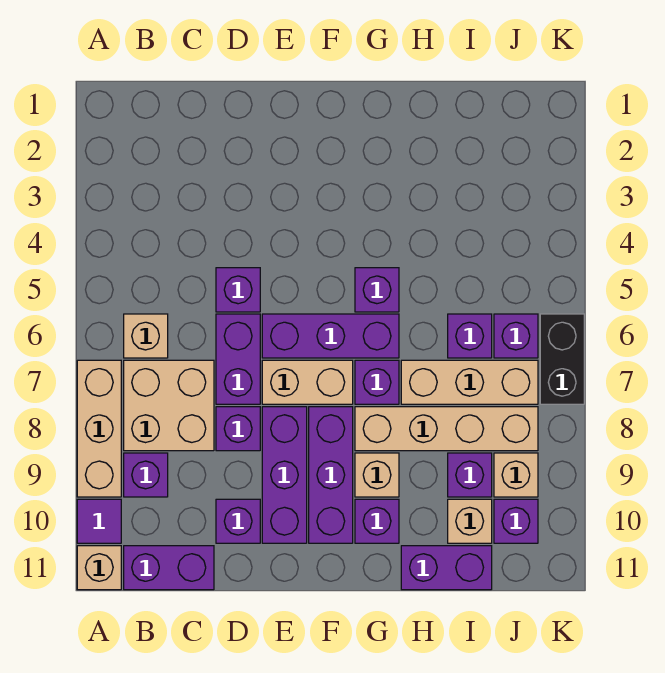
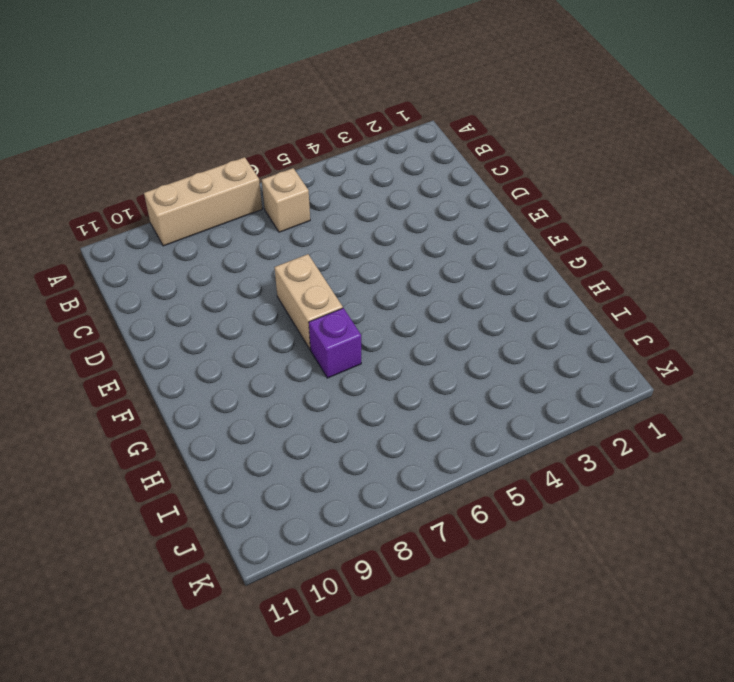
none -> purple 1x1 tile [77,499,121,543]
none -> tan 1x1 brick [77,546,121,590]
none -> tan 2x2 brick [124,360,214,451]

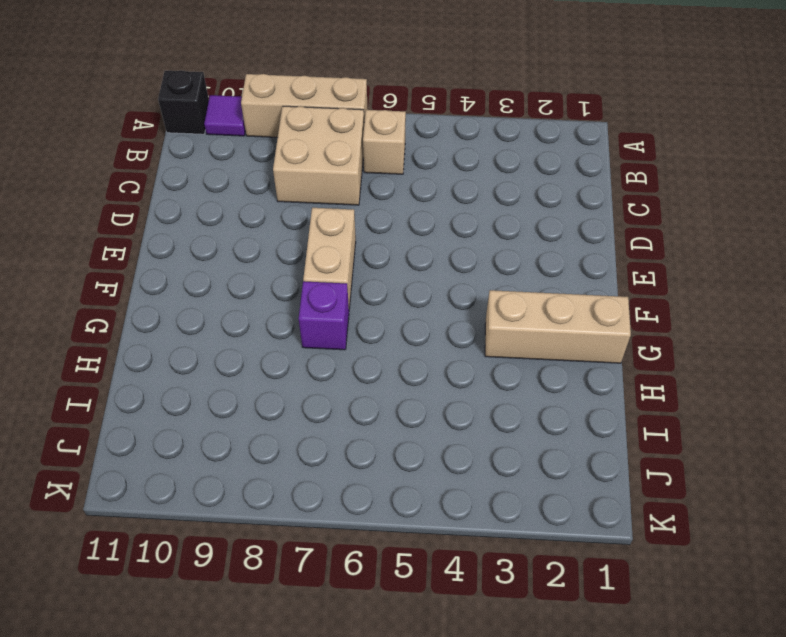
black 1x1 brick [158,70,209,134] -> tan 1x1 brick [77,546,121,590]
tan 1x3 brick [485,290,631,363] -> tan 1x3 brick turned to [401,360,538,404]
none -> purple 1x1 brick [124,453,168,497]
none -> purple 1x2 brick [124,546,214,590]
none -> purple 1x1 brick [216,268,260,312]

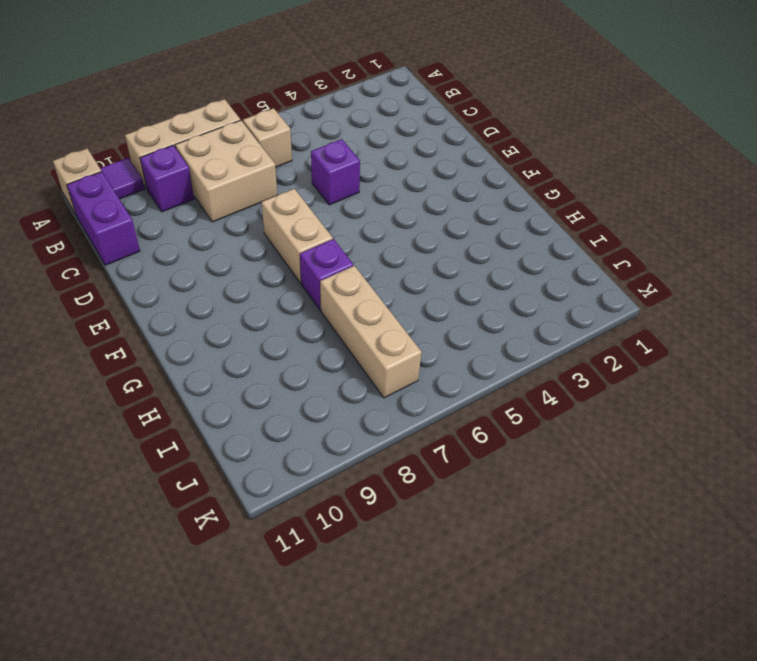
none -> purple 1x2 brick [216,314,260,404]
none -> purple 1x1 brick [216,407,260,451]
none -> purple 1x1 brick [216,499,260,543]

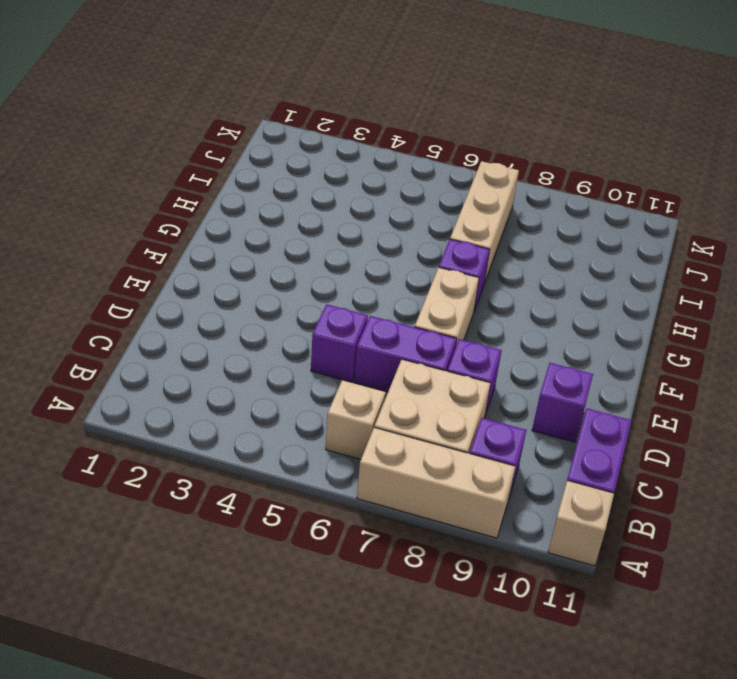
none -> purple 1x1 tile [77,499,121,543]
none -> purple 1x3 brick [262,314,399,358]
none -> purple 1x3 brick [262,407,307,543]

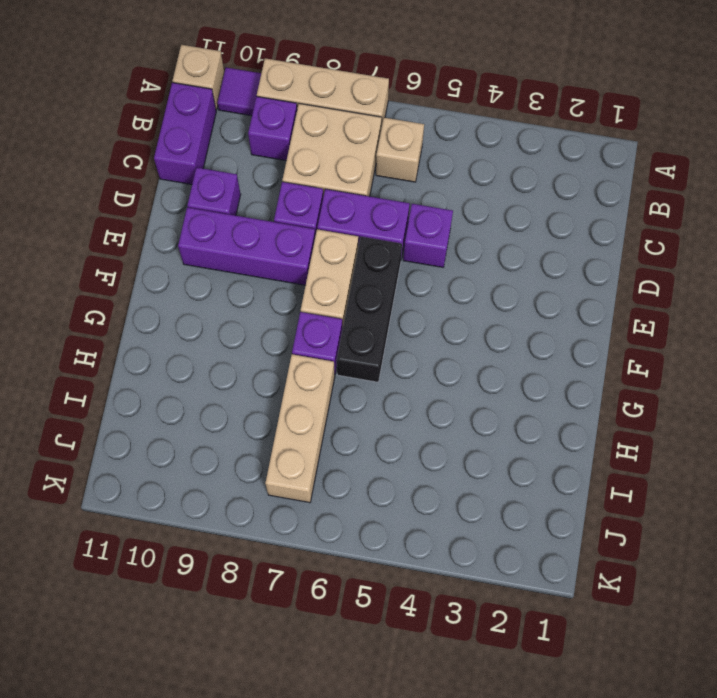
black 1x3 brick [337,237,402,382] -> purple 1x3 brick [262,314,399,358]
none -> purple 1x3 brick [309,407,353,543]
none -> purple 1x1 brick [355,268,399,312]
none -> tan 1x4 brick [355,407,538,451]

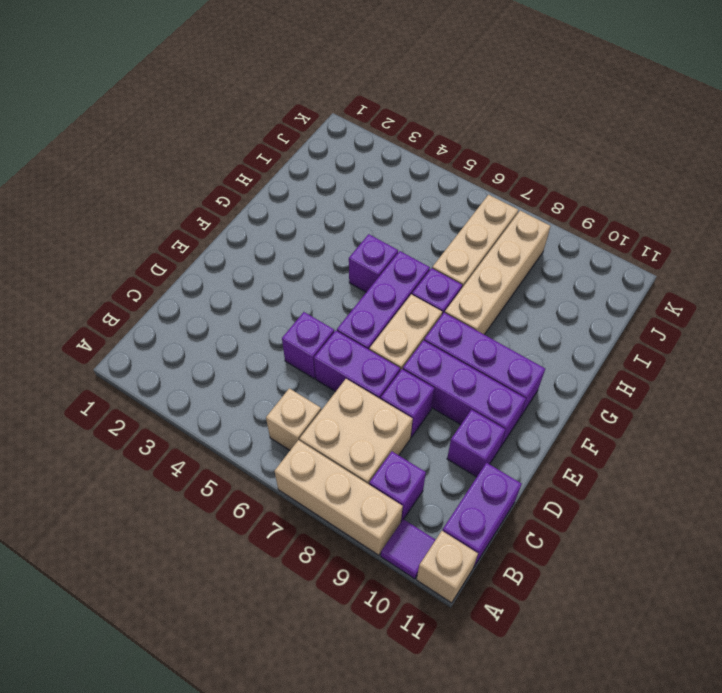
none -> tan 1x1 brick [355,453,399,497]
none -> purple 1x1 brick [355,499,399,543]
none -> purple 1x2 brick [401,546,492,590]

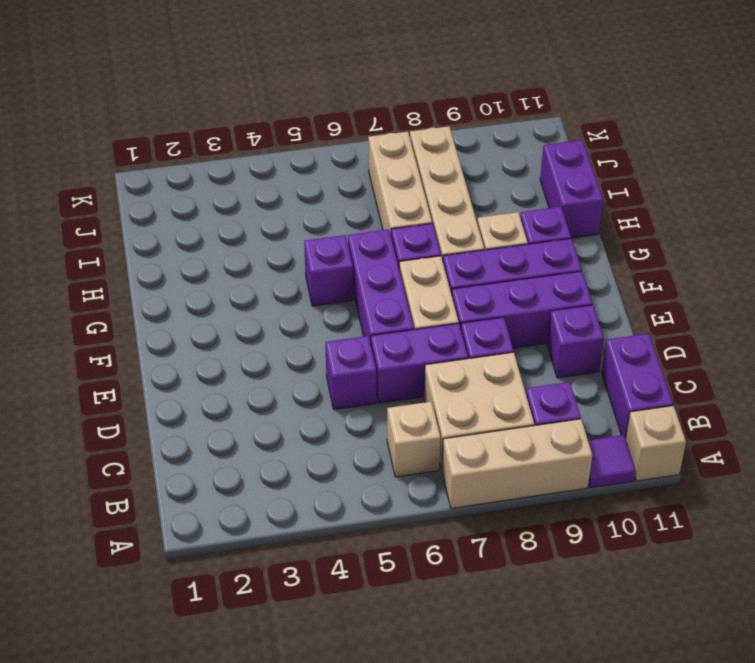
none -> purple 1x1 brick [448,314,492,358]
none -> purple 1x1 brick [448,453,492,497]
none -> tan 1x1 brick [448,499,492,543]

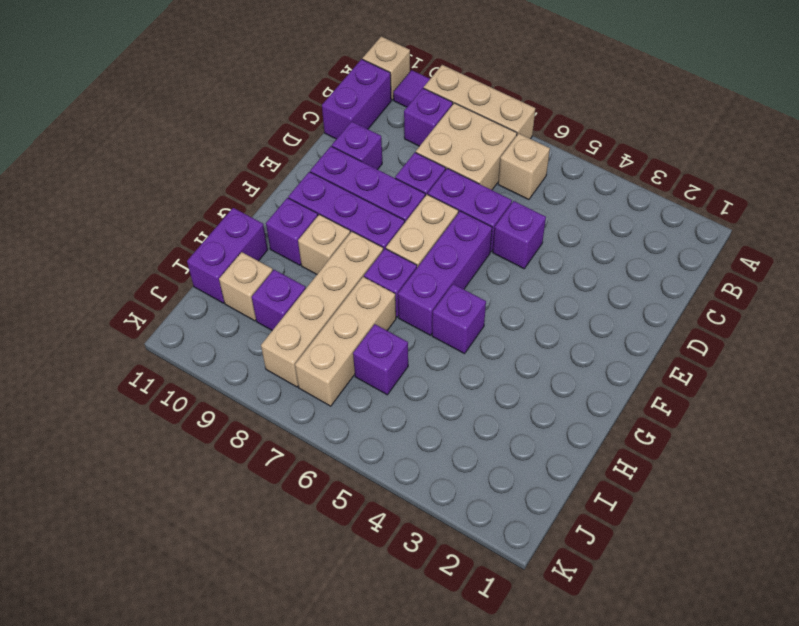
none -> purple 1x1 brick [494,314,538,358]
none -> tan 1x1 brick [494,453,538,497]
none -> purple 1x1 brick [494,499,538,543]

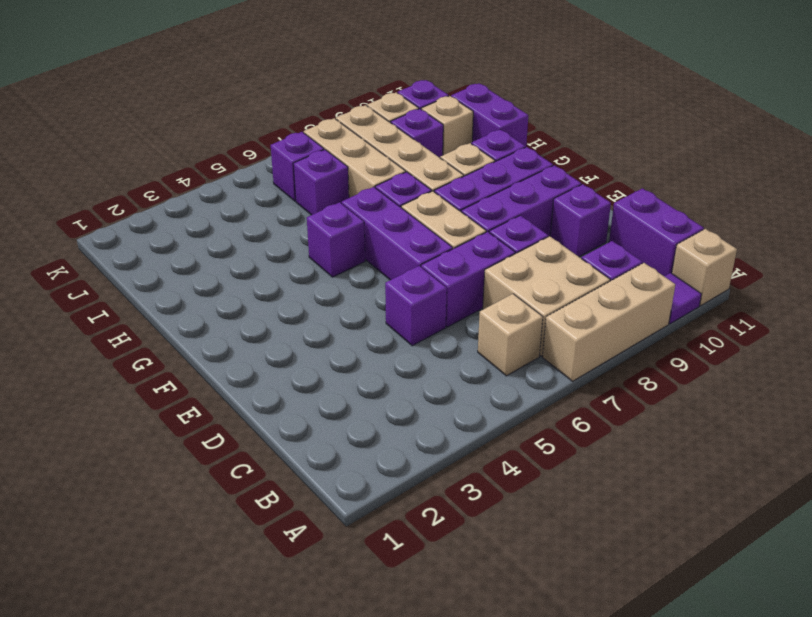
none -> black 1x2 brick [540,314,584,404]

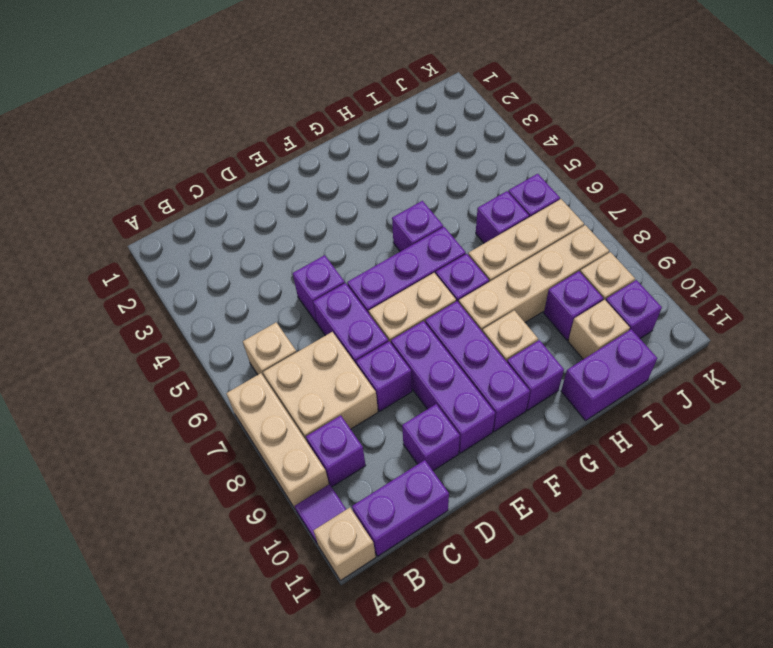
none -> black 1x2 brick [540,314,584,404]

